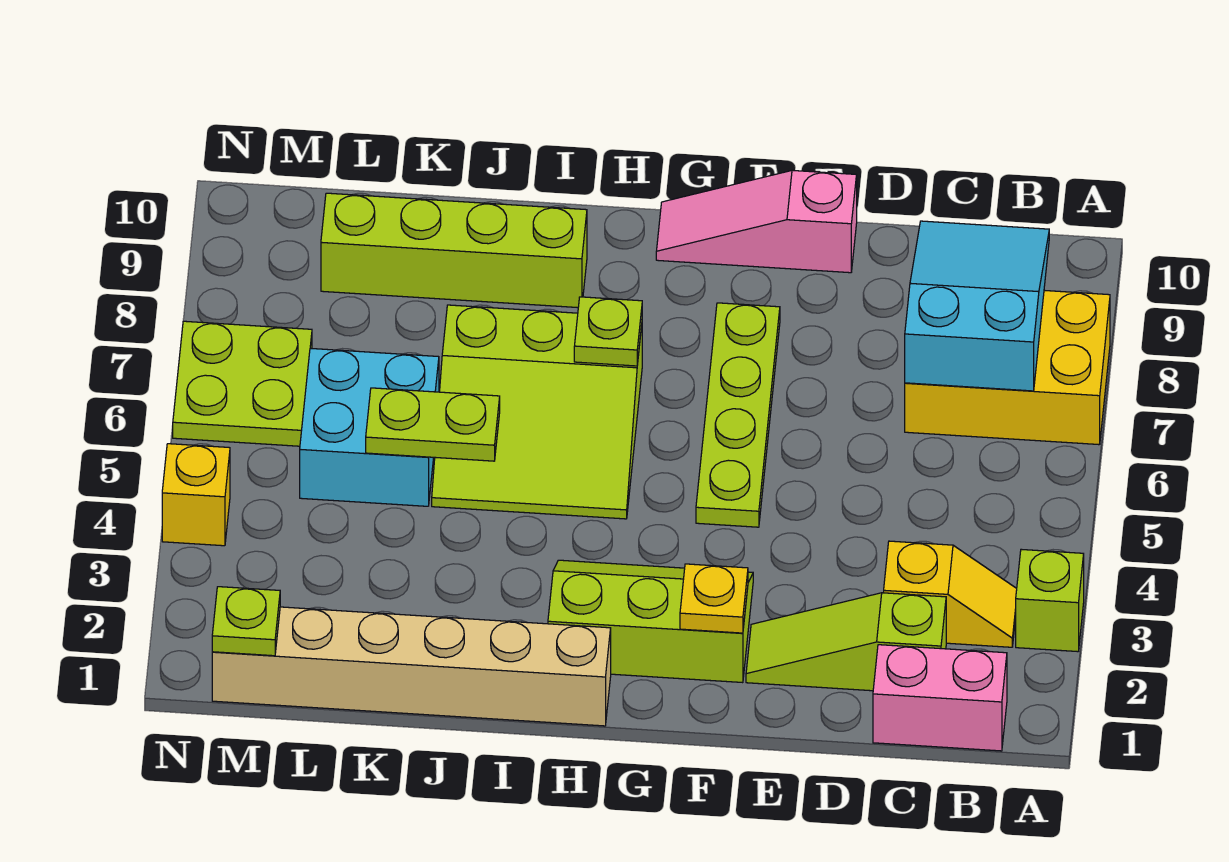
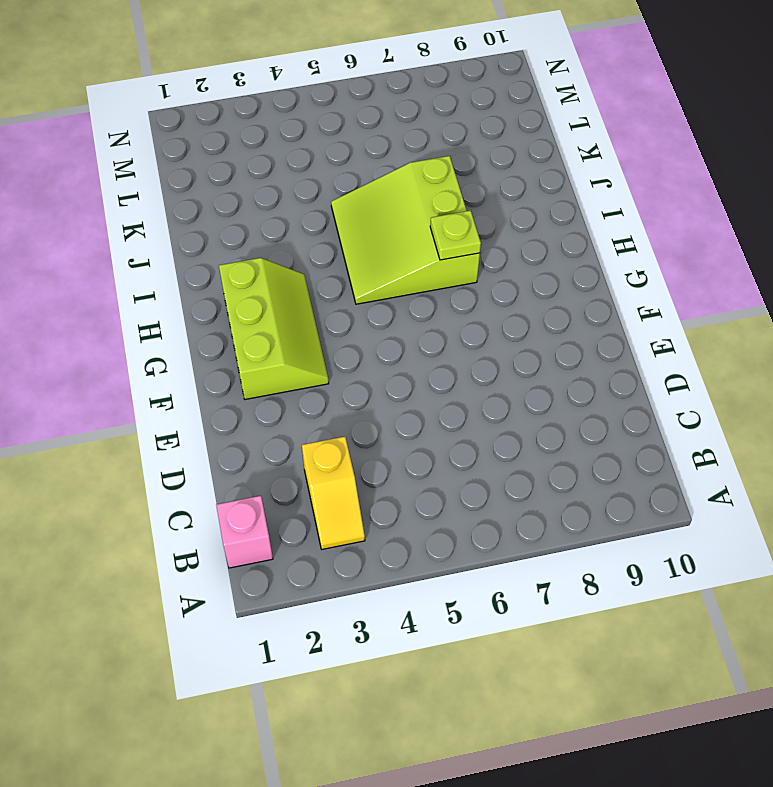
pink 1x1 brick [216,496,273,568] -> pink 1x2 brick [873,645,1007,751]
none -> lime 1x1 brick [1016,549,1084,652]
none -> yellow 2x3 brick [905,290,1110,445]
none -> lime 1x3 slope [746,593,946,691]

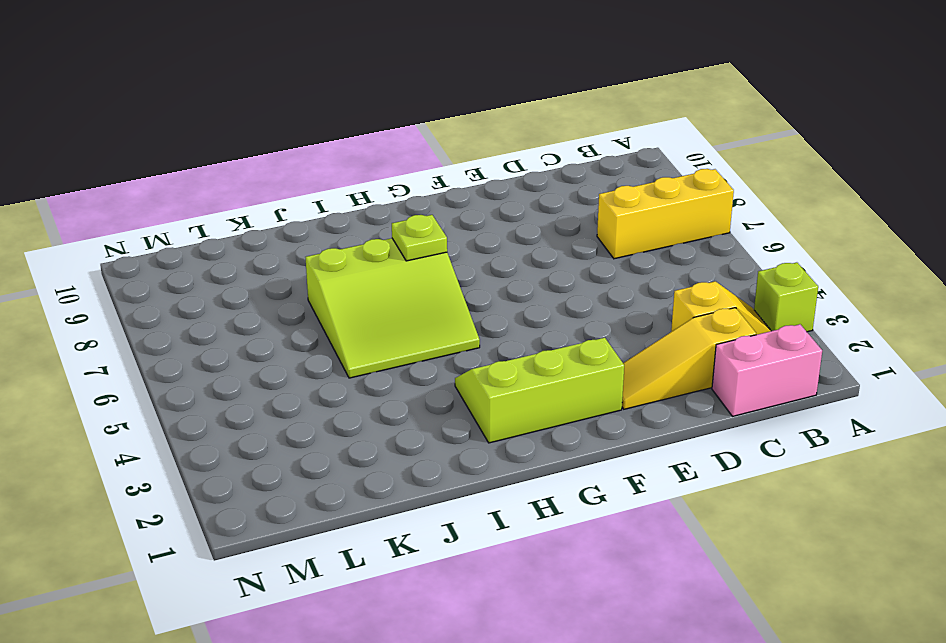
yellow 1x3 brick [597,169,734,259] -> yellow 2x3 brick [905,290,1110,445]
yellow 1x3 slope [622,308,756,409] -> lime 1x3 slope [746,593,946,691]
none -> pink 1x3 slope [656,170,857,273]
none -> lime 1x4 plate [696,303,780,527]
none -> tan 1x6 brick [212,607,611,726]

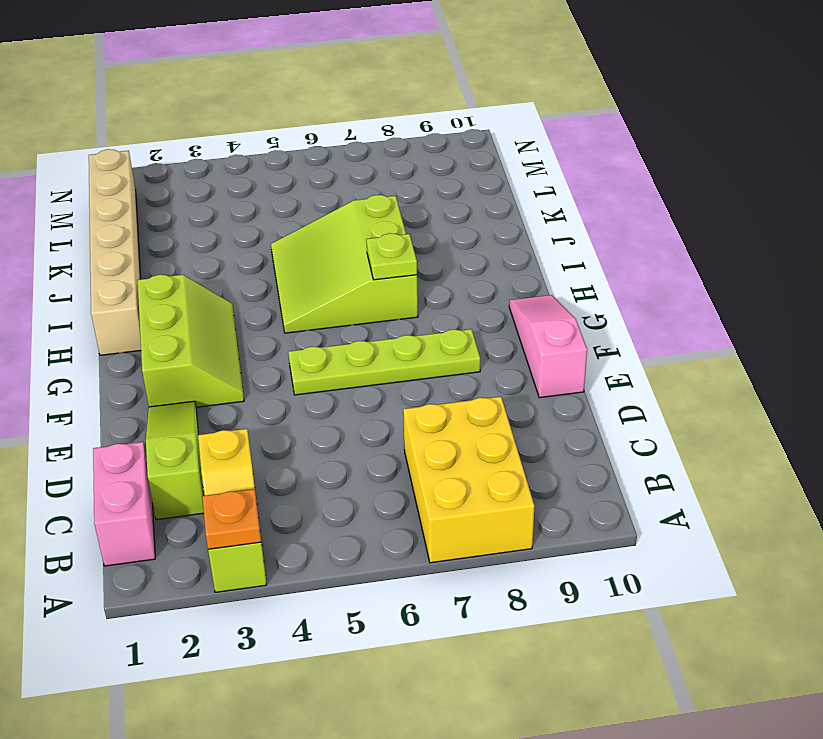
orange 1x1 plate [202,489,261,549] -> none
none -> lime 1x4 brick [321,193,587,308]
none -> cyan 2x2 brick [300,348,439,506]
none -> lime 2x2 plate [173,321,312,446]

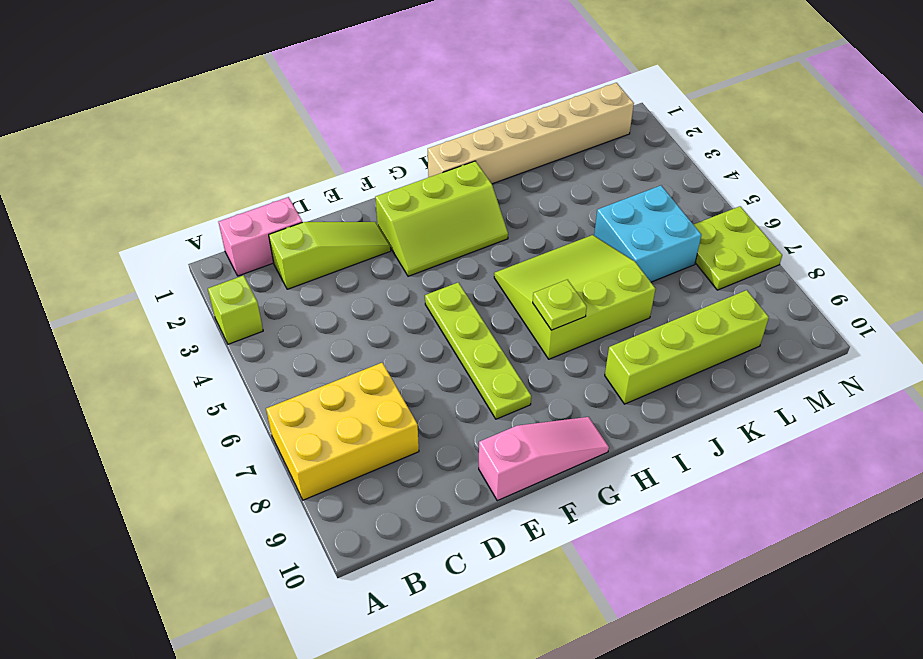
none -> yellow 1x2 slope [884,541,1017,647]
none -> yellow 1x1 brick [162,444,230,546]
none -> cyan 2x3 slope [905,221,1049,391]

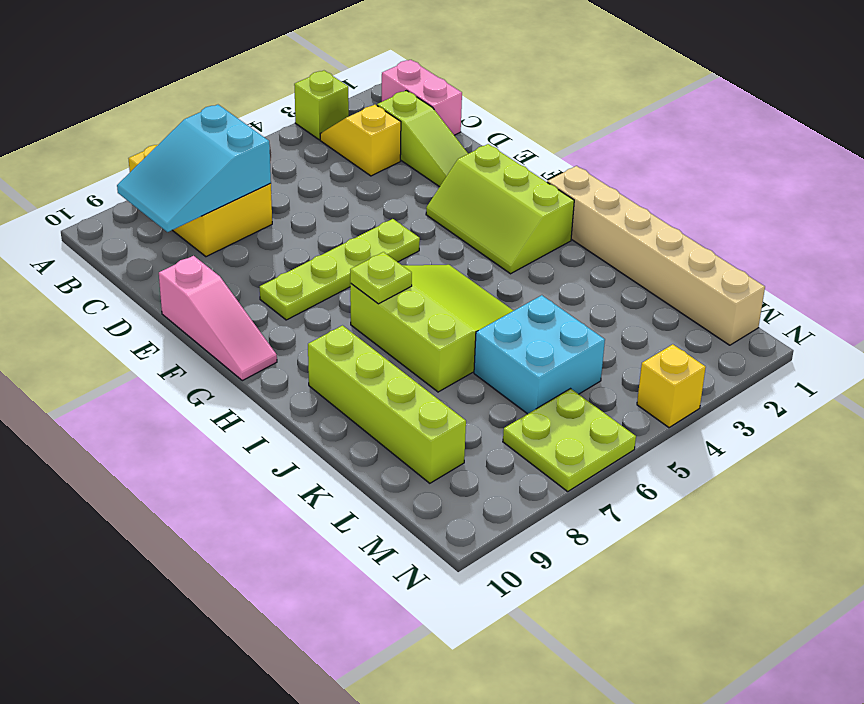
none -> yellow 1x1 plate [680,564,748,633]
none -> lime 1x2 plate [366,388,500,461]
none -> lime 1x1 plate [212,587,280,656]

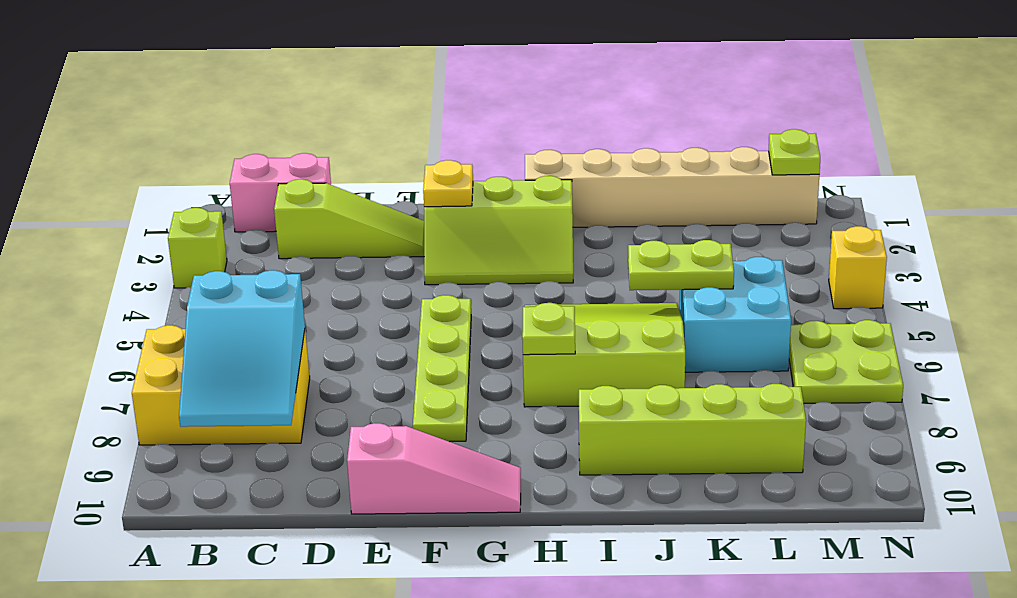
none -> yellow 1x2 slope [884,541,1017,647]

